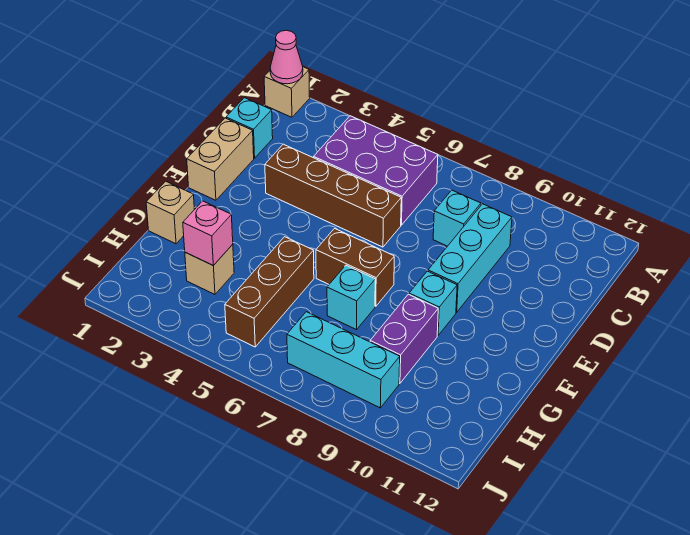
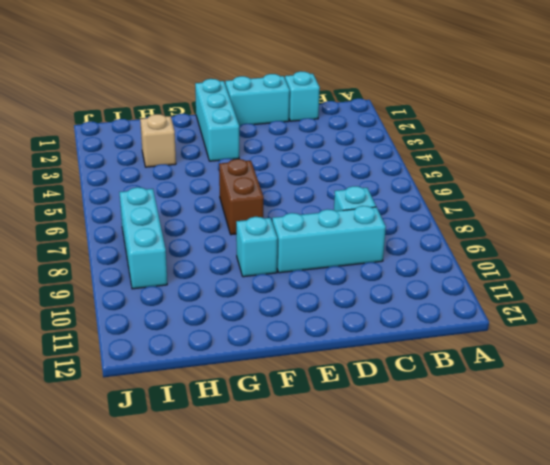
cyan 1x2 brick [225,74,290,126] -> tan 1x2 brick [187,118,254,200]
cyan 1x3 brick [195,79,239,161] -> none
none -> tan 1x1 brick [264,67,310,117]
none -> purple 2x3 brick [314,116,438,225]
none -> brown 1x4 brick [265,144,401,247]

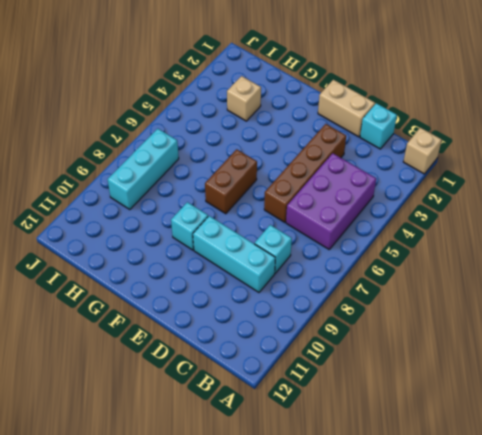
none -> tan 1x1 brick [146,181,194,244]
none -> brown 1x3 brick [225,237,314,347]
none -> cyan 1x1 brick [327,265,375,330]

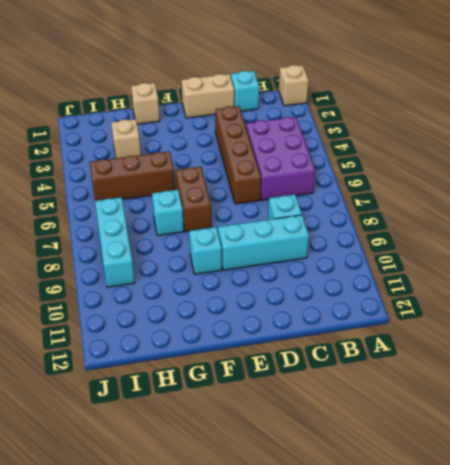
none -> purple 1x2 brick [370,294,438,383]
none -> pink 1x1 cone [270,30,303,84]
none -> pink 1x1 brick [183,201,233,265]

